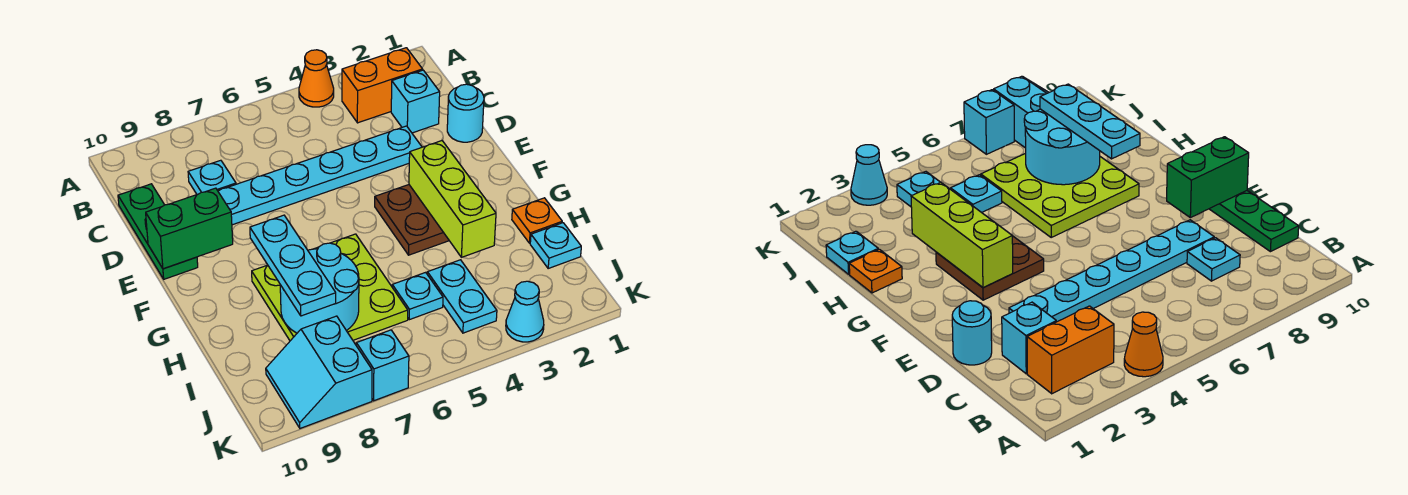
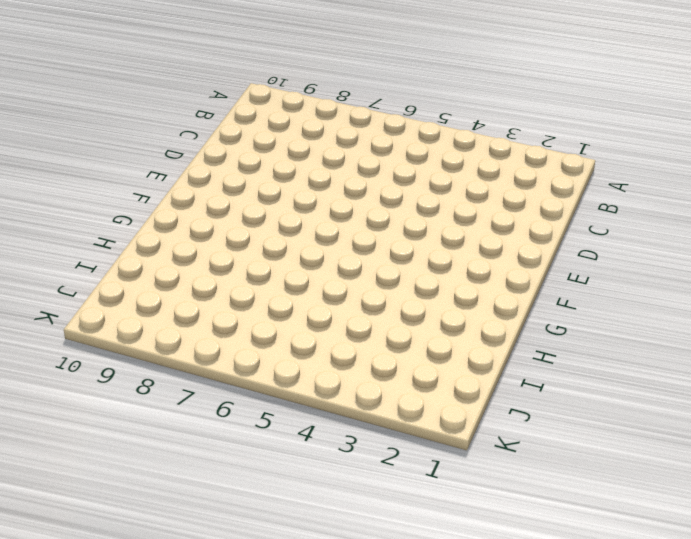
none -> orange 1x1 cone [299,50,334,107]
none -> orange 1x2 brick [342,48,423,123]
none -> cyan 1x1 brick [391,70,440,133]

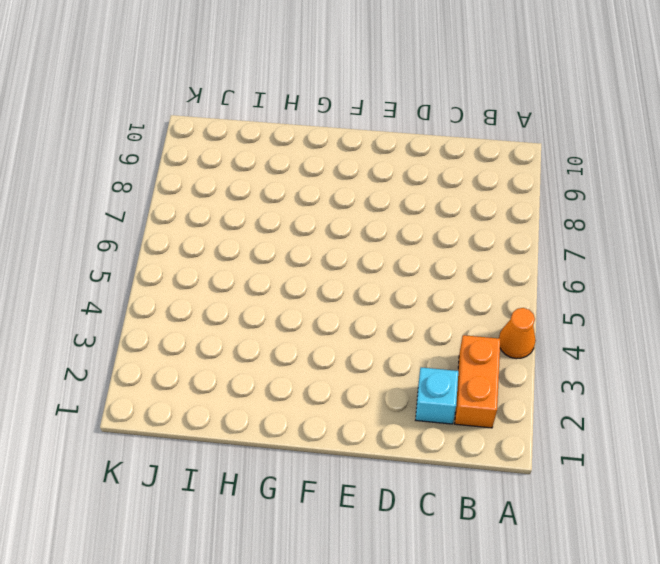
none -> cyan 1x1 plate [188,160,236,195]
none -> green 1x3 plate [118,184,198,279]
none -> cyan 1x1 round brick [447,84,484,142]

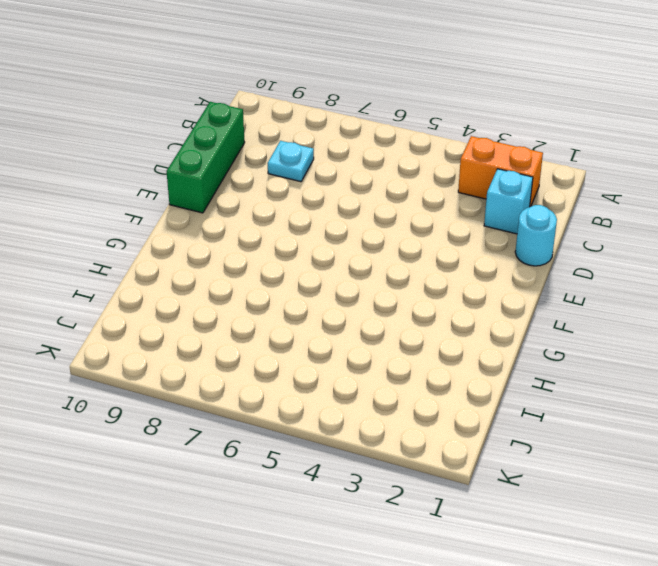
green 1x3 brick [167,102,245,213] -> green 1x3 plate [118,184,198,279]
none -> orange 1x1 cone [299,50,334,107]
none -> cyan 1x6 plate [218,126,422,225]
none -> brown 2x2 plate [375,185,449,255]

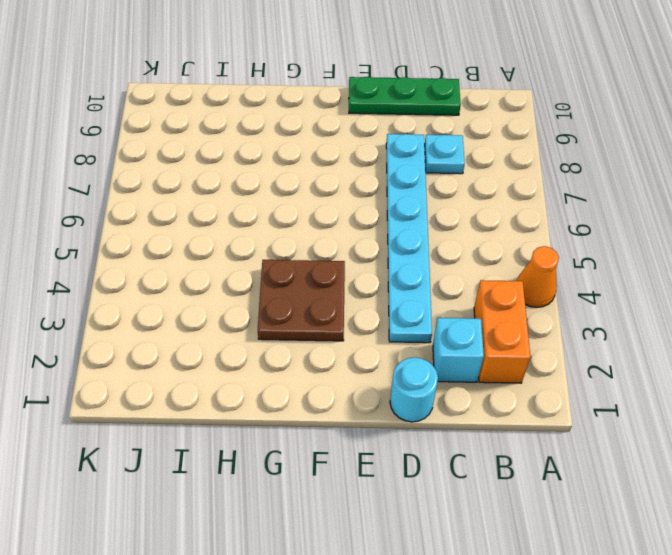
none -> lime 3x3 plate [252,234,408,341]
none -> orange 1x1 plate [512,198,562,243]
none -> cyan 1x1 plate [530,223,581,268]

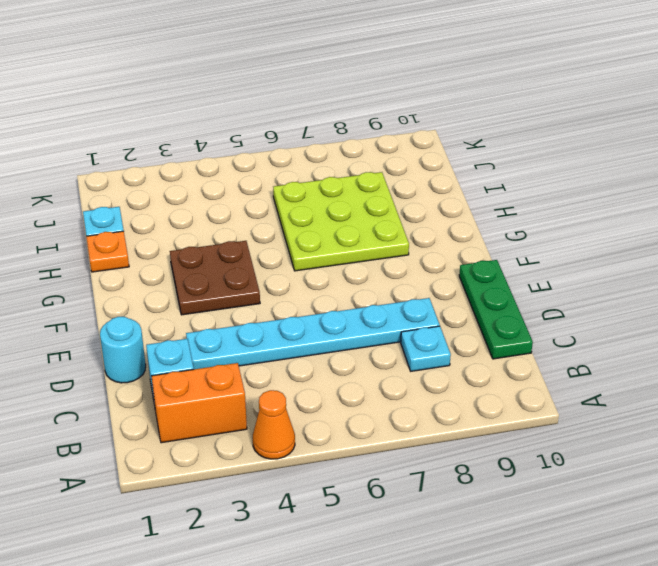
none -> cyan 1x2 plate [427,260,497,333]
none -> cyan 1x1 plate [392,272,443,320]
none -> cyan 2x2 slope [266,316,372,428]

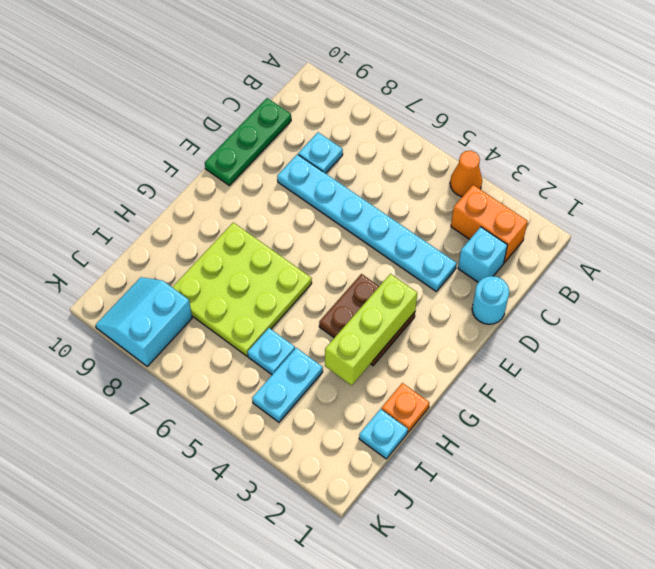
none -> cyan 1x1 cone [506,281,544,342]
none -> cyan 1x1 brick [356,330,409,401]
none -> green 1x2 brick [146,188,233,269]

